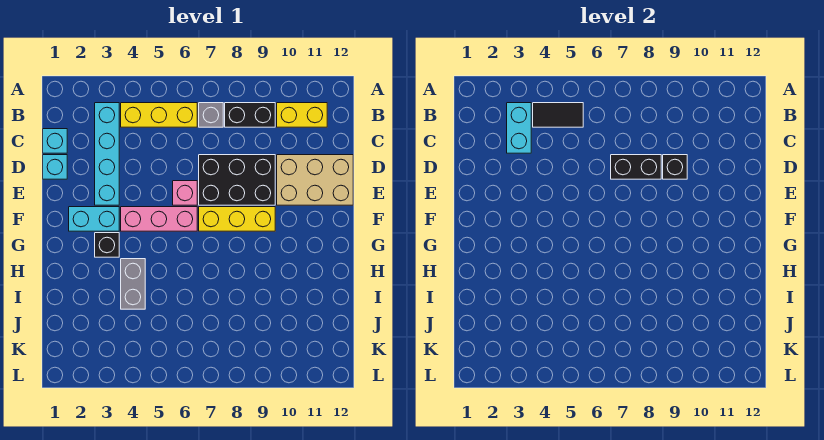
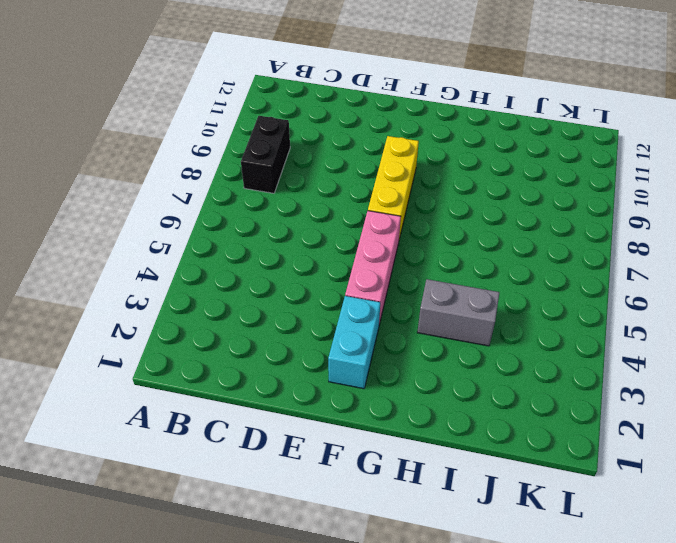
none -> cyan 1x4 brick [95,103,119,205]
none -> yellow 1x3 brick [121,103,197,127]
none -> grey 1x1 brick [199,103,223,127]

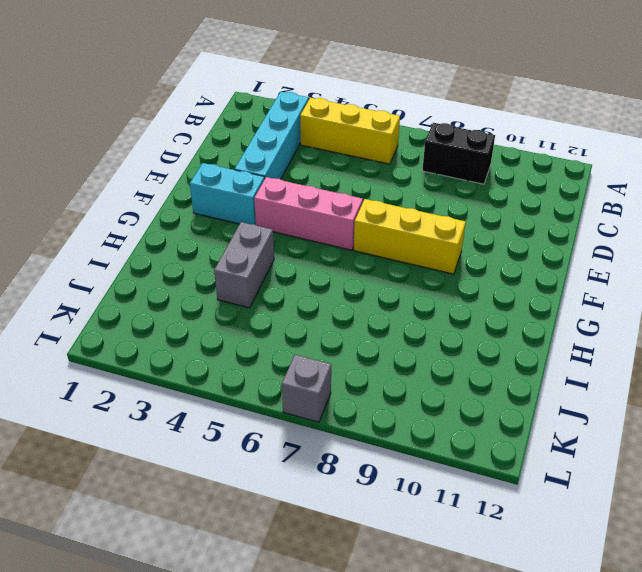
grey 1x1 brick [282,355,331,422] -> grey 1x1 brick moved to [199,103,223,127]
none -> yellow 1x2 brick [277,103,327,127]
none -> cyan 1x1 brick [43,129,67,153]
none -> cyan 1x1 brick [43,155,67,179]

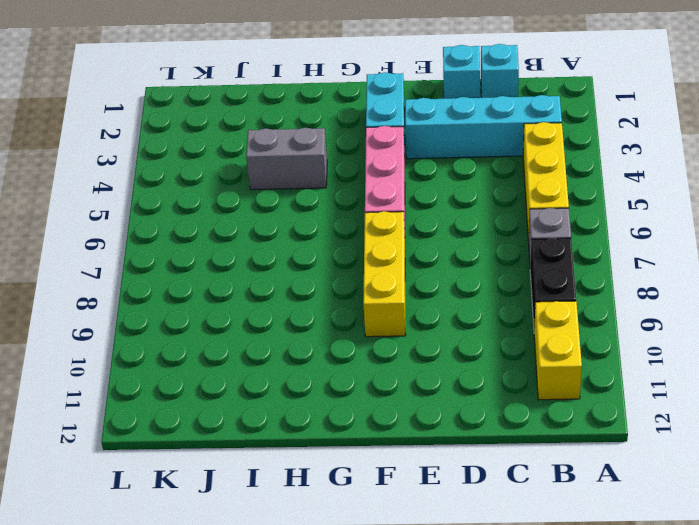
none -> black 2x3 brick [199,155,275,205]
none -> tan 2x3 brick [277,155,353,205]
none -> pink 1x1 brick [173,181,197,205]

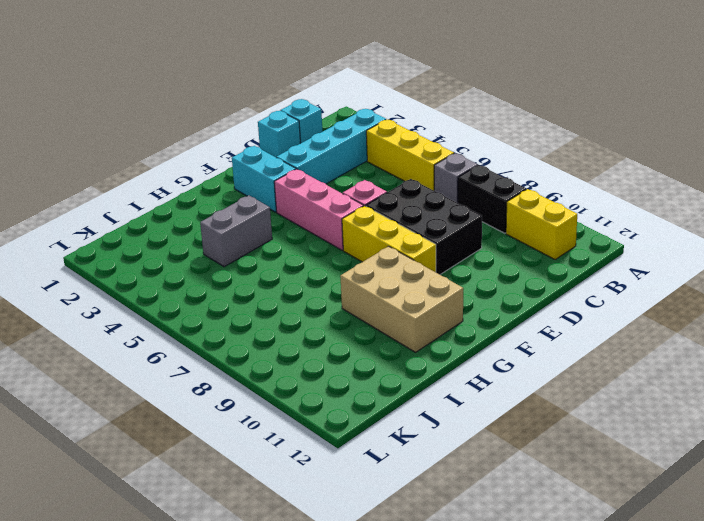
tan 2x3 brick [340,246,463,352] -> tan 2x3 brick moved to [277,155,353,205]
none -> black 1x1 brick [95,233,119,257]
none -> cyan 1x2 brick [507,103,531,153]
none -> black 1x2 tile [533,103,583,127]

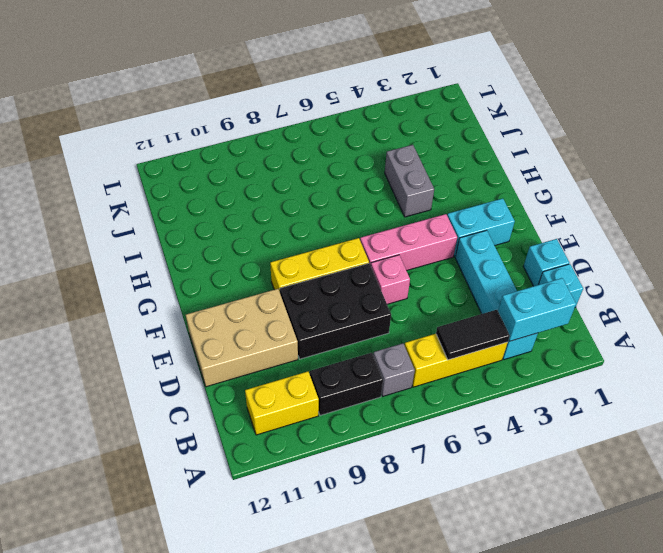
cyan 1x2 brick [498,278,576,341] -> cyan 1x2 brick turned to [507,103,531,153]
none -> black 1x1 brick [95,233,119,257]
none -> black 1x2 brick [611,155,661,179]
none -> black 1x1 brick [663,155,687,179]

